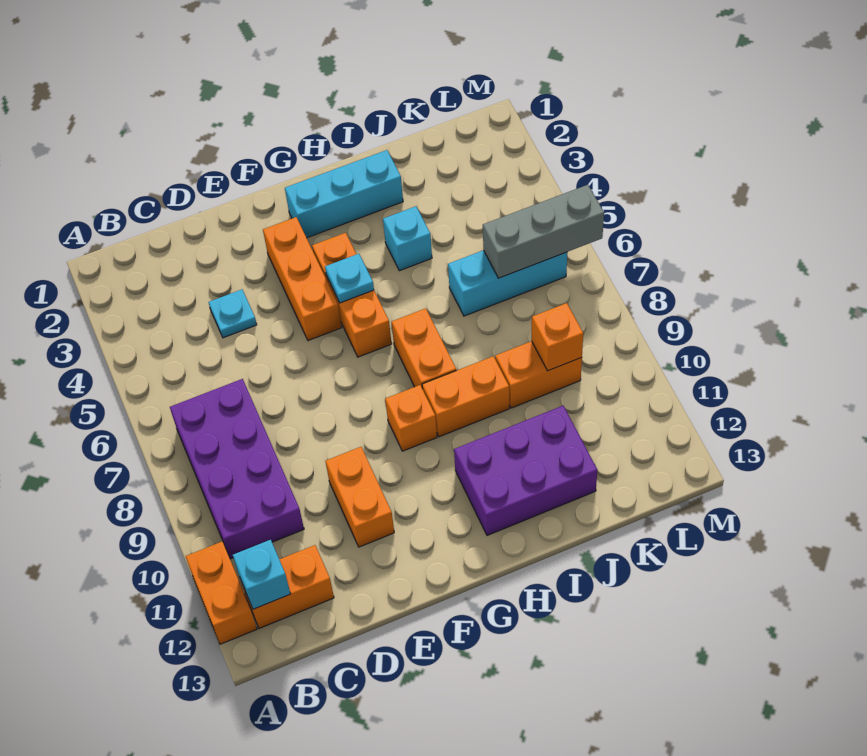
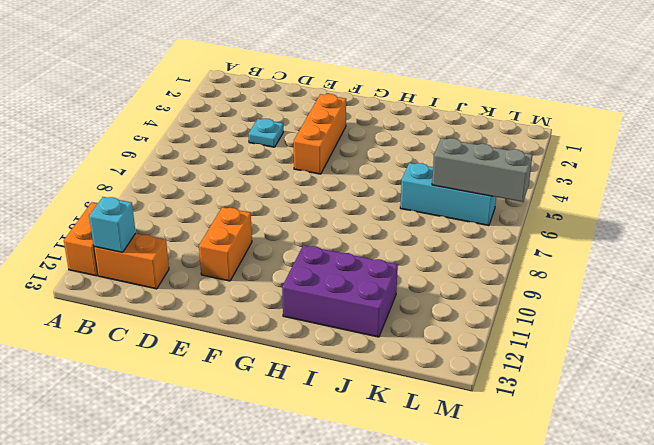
none -> purple 2x4 brick [170,379,304,559]
none -> cyan 1x3 brick [285,150,403,238]
none -> orange 1x3 brick [312,233,392,357]

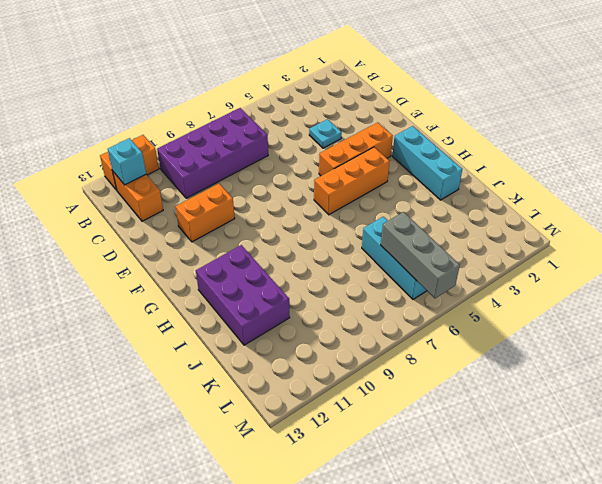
none -> orange 1x1 brick [385,385,437,451]
none -> orange 1x2 brick [392,308,456,387]
none -> orange 1x2 brick [422,356,509,437]

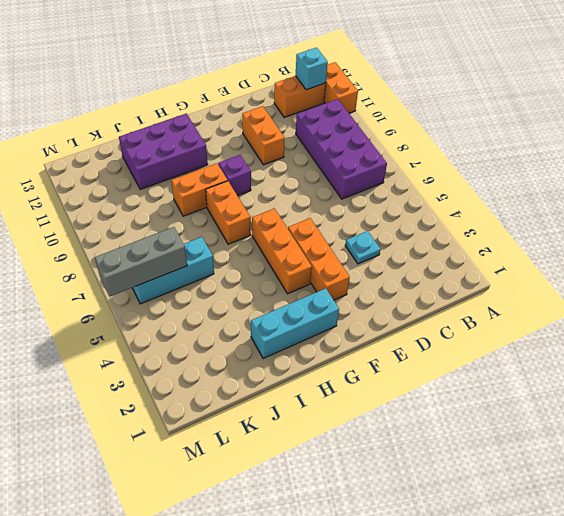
purple 1x1 brick [218,155,251,196] -> orange 1x1 brick [385,385,437,451]
none -> cyan 1x1 brick [383,206,432,271]
none -> orange 1x2 brick [495,341,582,408]
none -> cyan 1x1 plate [325,254,374,303]

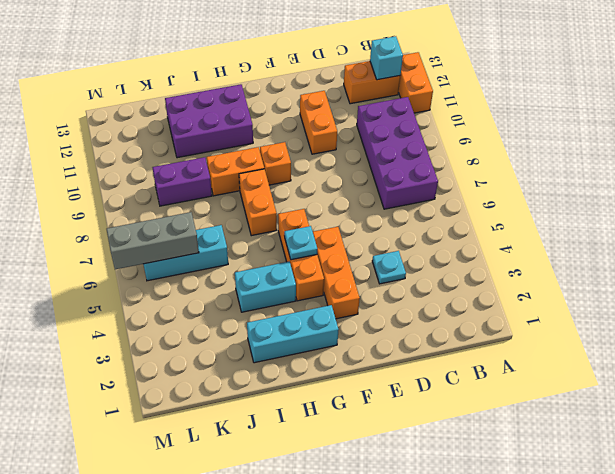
cyan 1x2 brick [235,262,296,312] -> cyan 1x1 brick [383,206,432,271]
purple 1x2 brick [152,157,212,206] -> orange 1x2 brick [495,341,582,408]
none -> orange 1x1 brick [532,303,583,371]

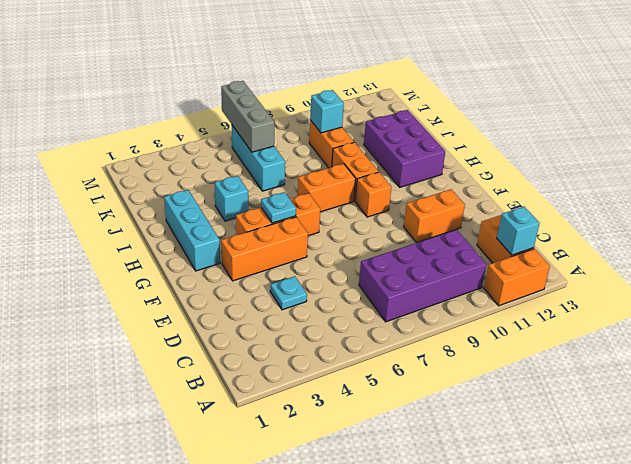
cyan 1x1 brick [310,90,344,133] -> orange 1x1 brick [532,303,583,371]

